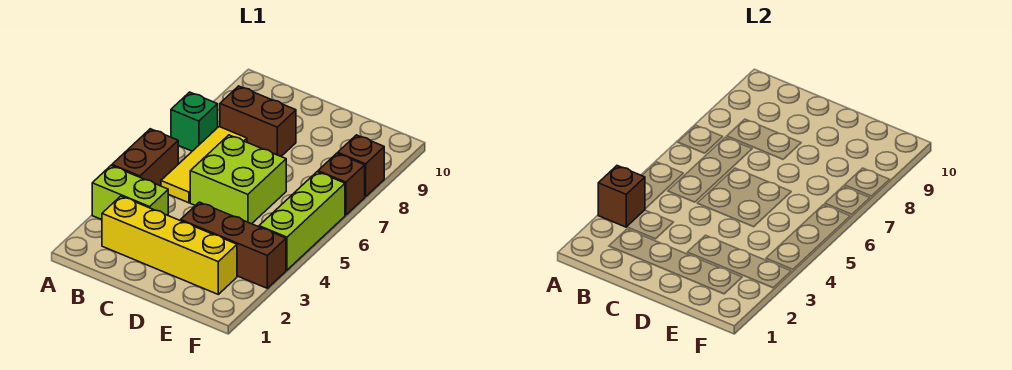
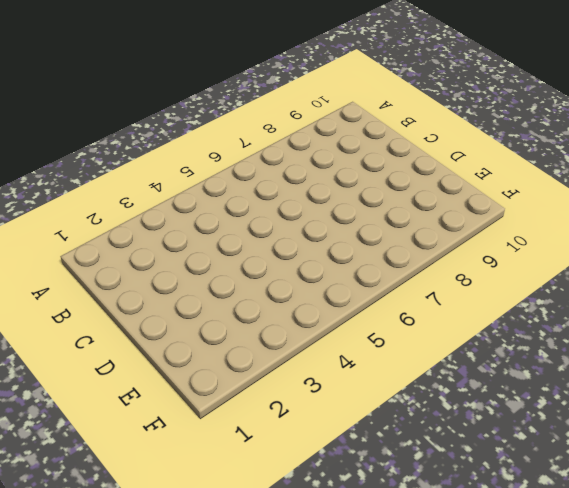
none -> lime 1x2 brick [92,166,168,220]
none -> brown 1x2 brick [112,129,178,186]
none -> green 1x1 brick [171,92,218,151]

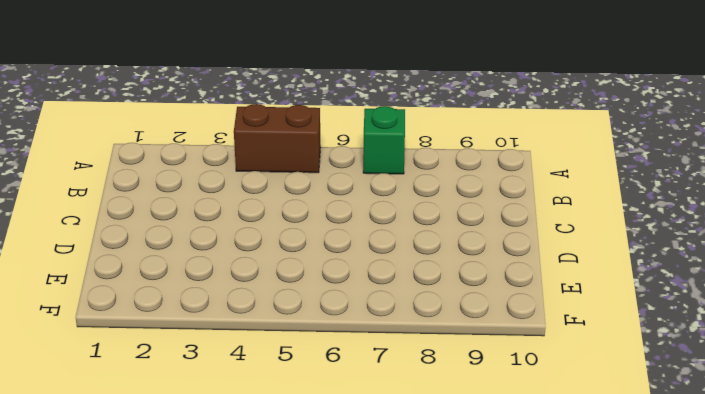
none -> lime 1x2 brick [92,166,168,220]
none -> yellow 1x4 brick [102,196,237,294]
none -> yellow 1x3 tile [161,127,247,203]

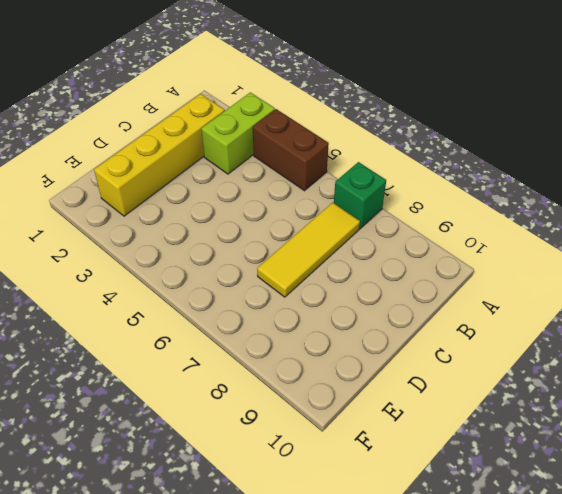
yellow 1x3 tile [257,203,360,297] -> yellow 1x3 tile turned to [161,127,247,203]
none -> brown 1x2 brick [220,86,296,156]
none -> lime 2x2 brick [190,135,286,224]
none -> brown 1x3 brick [181,202,286,288]

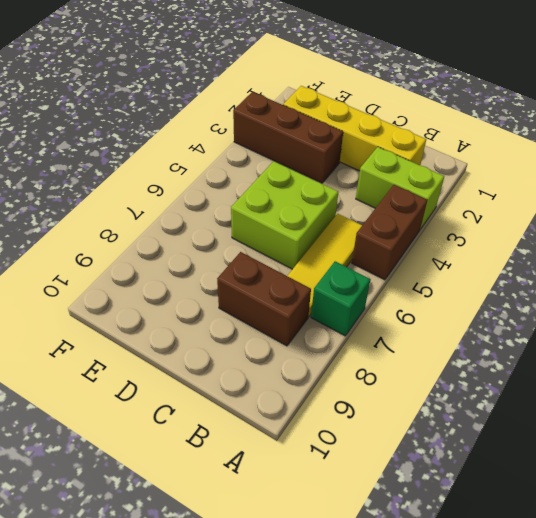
none -> lime 1x3 brick [259,172,345,270]
none -> brown 1x1 brick [318,153,365,215]
none -> brown 1x1 brick [338,135,384,197]

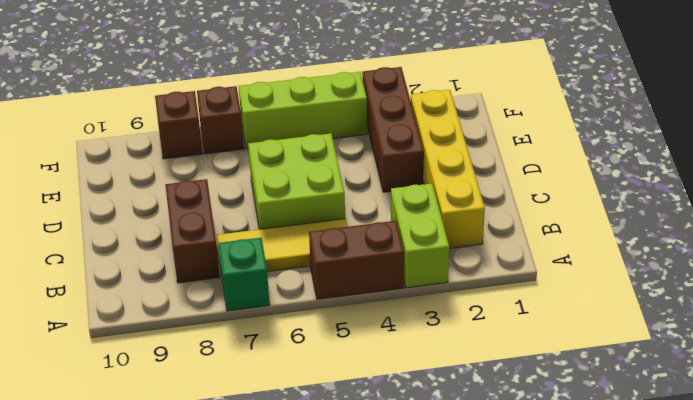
none -> brown 1x1 brick [598,166,645,227]

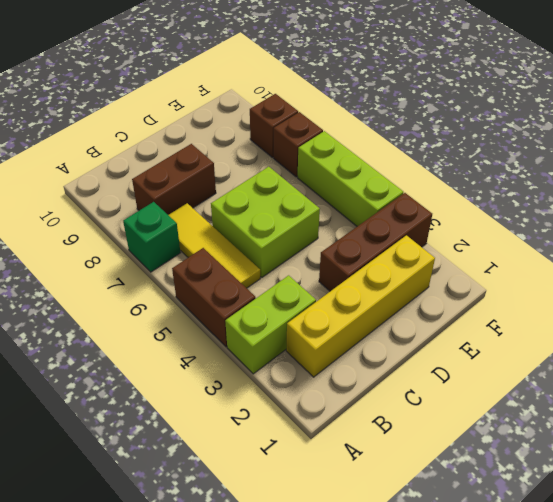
none -> brown 1x1 brick [598,166,645,227]

